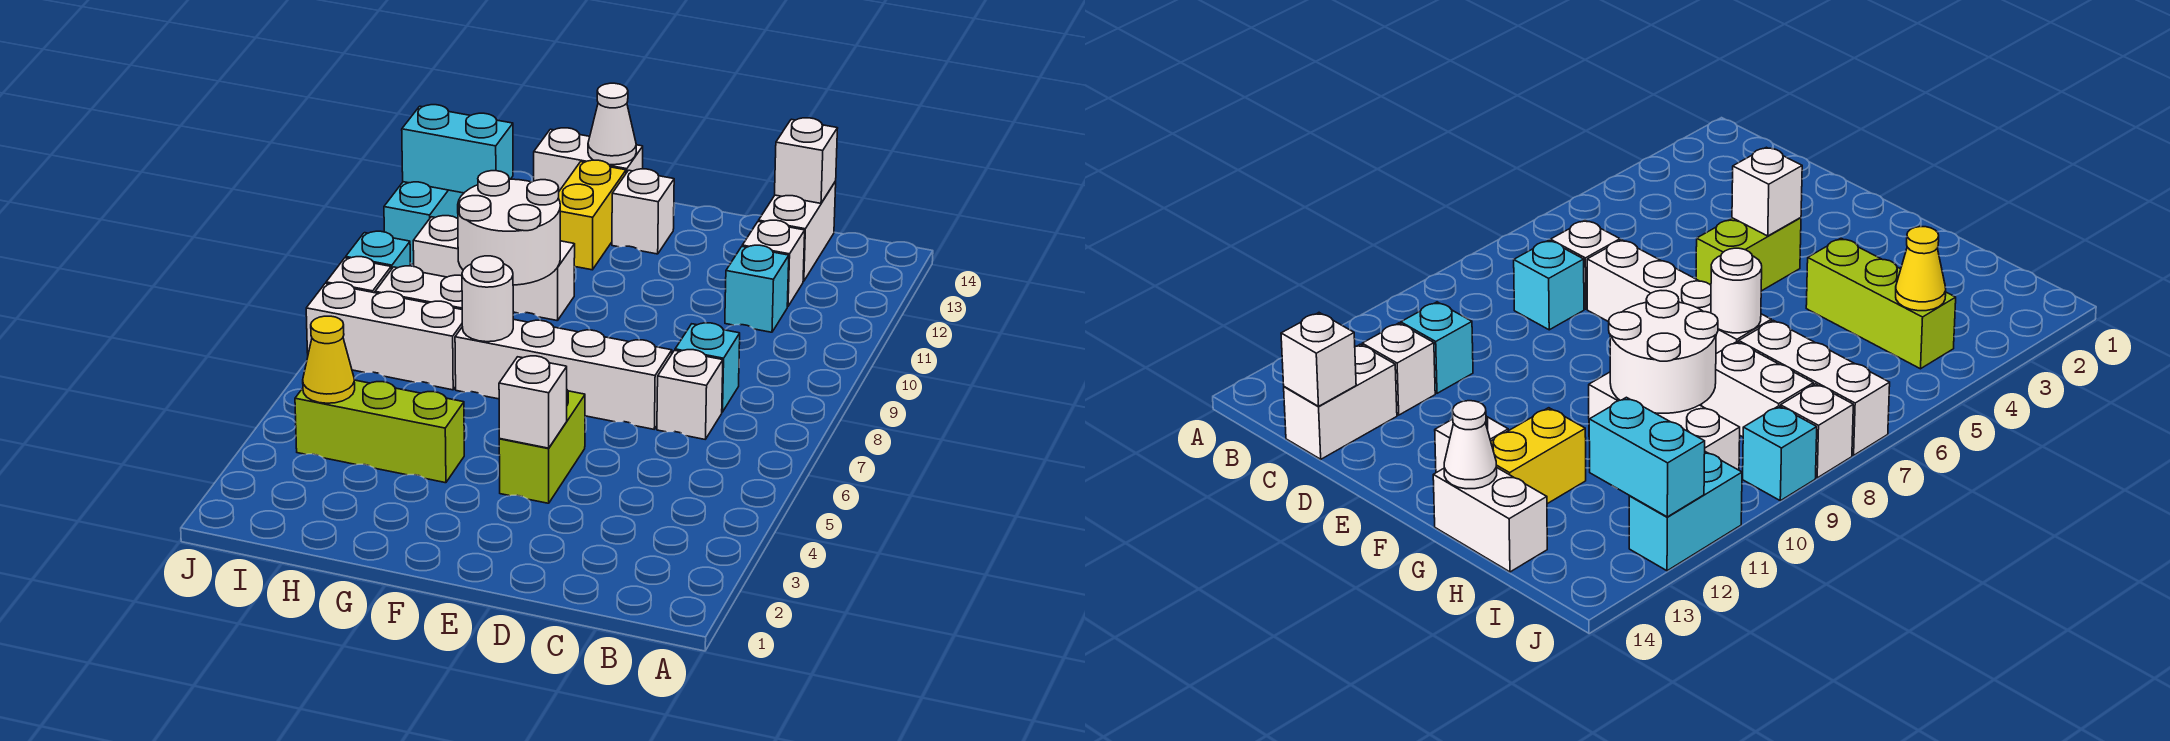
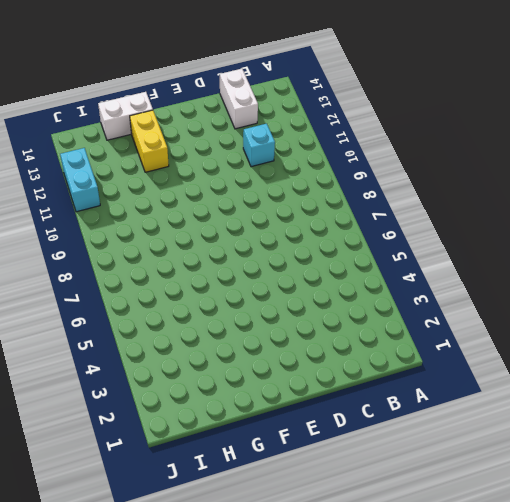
none -> white 1x1 brick [657,350,723,439]
none -> cyan 1x1 brick [675,323,740,412]
none -> white 1x1 brick [742,220,805,307]

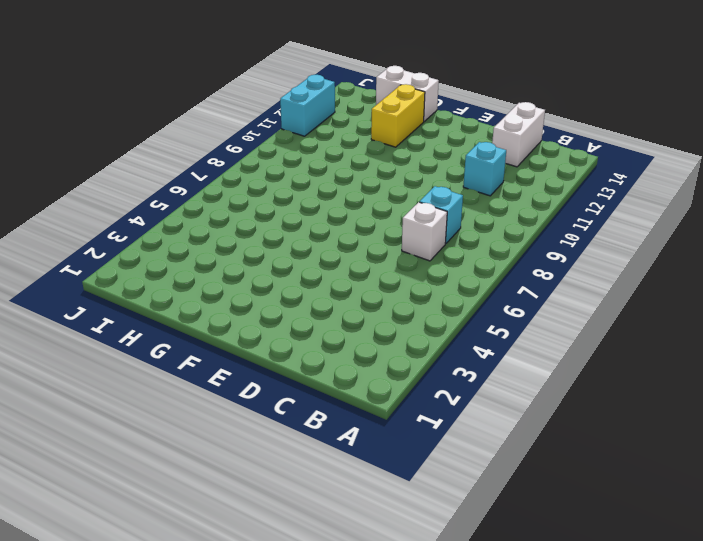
none -> white 1x1 brick [742,220,805,307]
none -> white 1x4 brick [455,319,672,429]
none -> lime 1x2 brick [499,390,585,503]

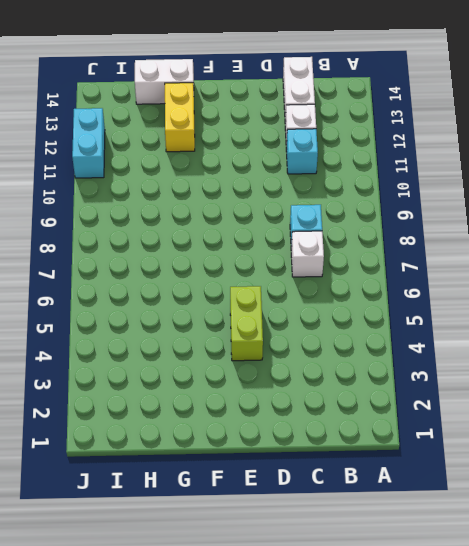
none -> white 1x4 brick [455,319,672,429]
none -> white 1x1 brick [612,169,674,254]
none -> lime 1x3 brick [295,380,464,483]

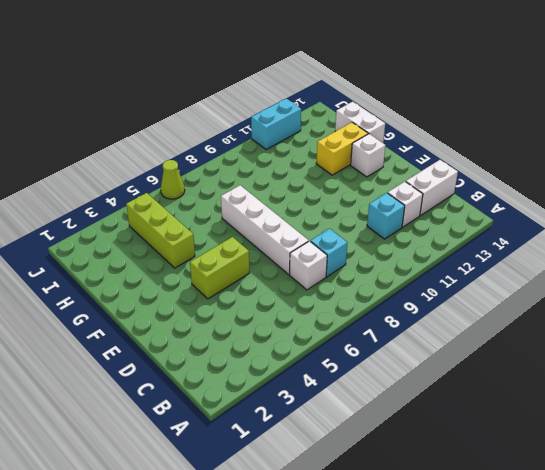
lime 1x1 cone [161,160,185,199] -> none
none -> white 1x3 brick [413,216,575,321]
none -> white 1x3 brick [306,282,462,390]
none -> white 1x2 brick [375,266,462,309]

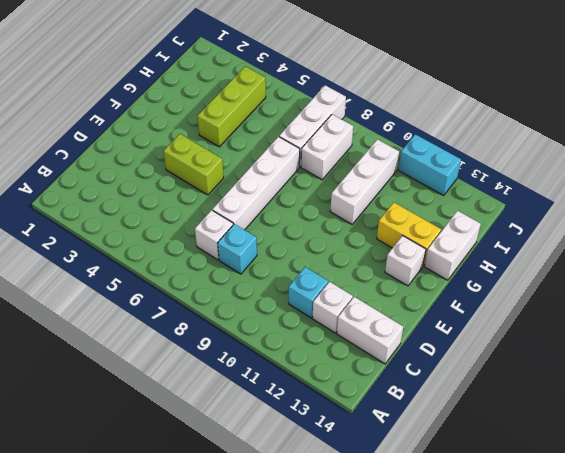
none -> white 1x1 brick [326,257,391,293]
none -> cyan 1x1 brick [346,231,410,269]
none -> white 1x1 brick [775,118,838,203]

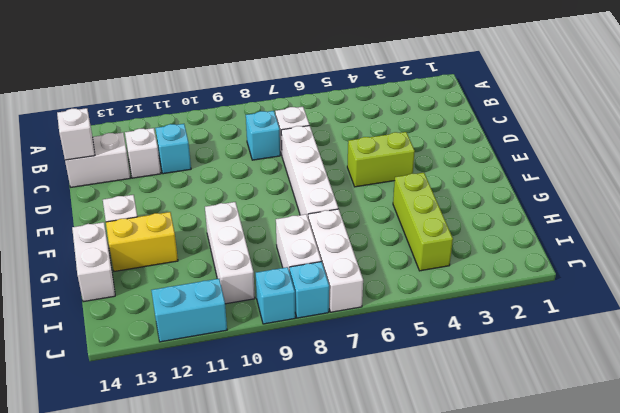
cyan 1x1 brick [290,262,329,318] -> white 1x1 brick [326,257,391,293]
none -> white 1x1 brick [499,356,567,448]
none -> white 1x1 round brick [462,256,513,342]
none -> white 2x2 round brick [458,171,560,285]

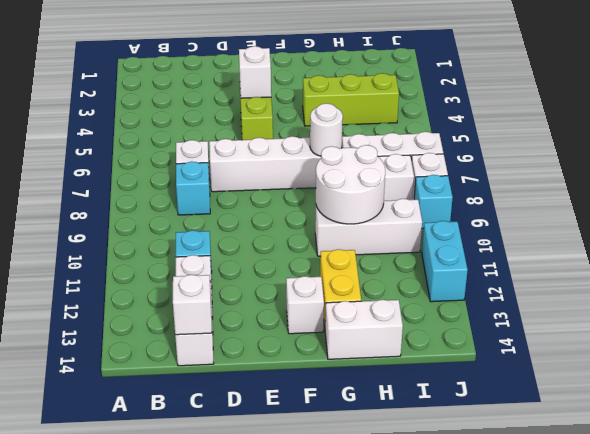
none -> white 1x1 cone [588,83,636,165]
none -> yellow 1x1 cone [303,316,355,403]
none -> cyan 1x2 brick [402,105,513,193]

